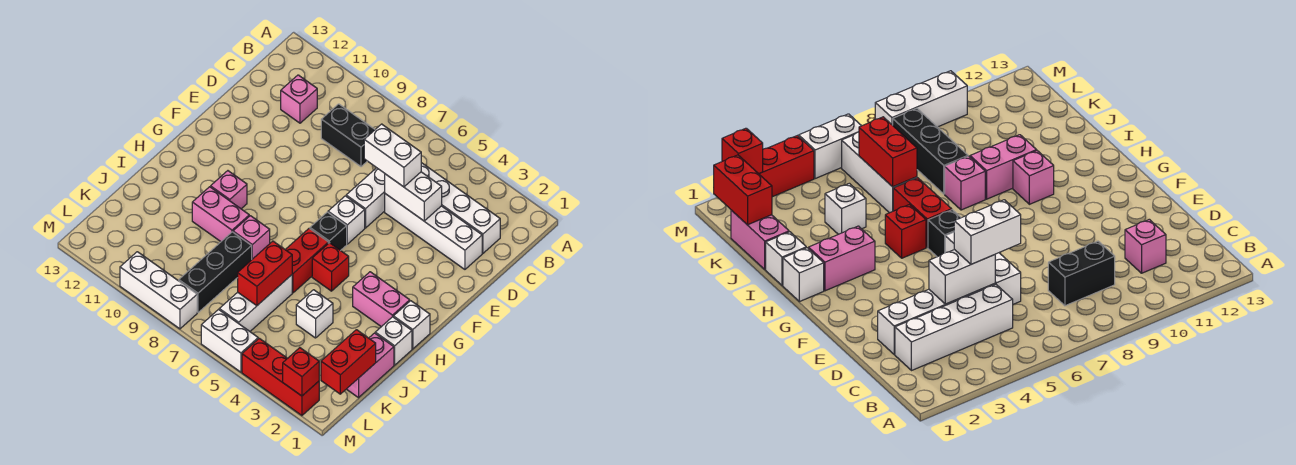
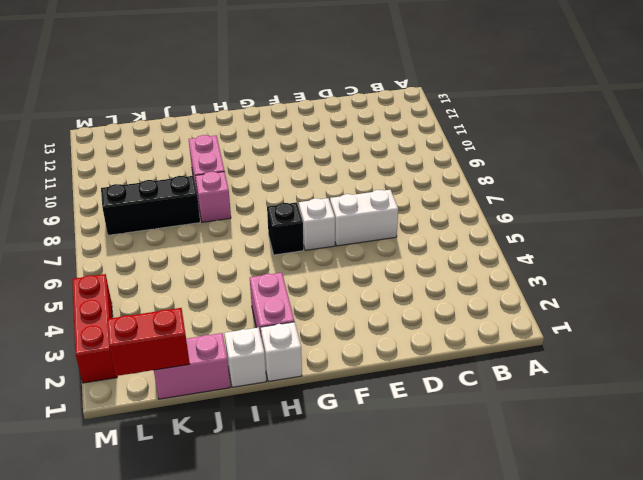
none -> white 1x4 brick [421,163,500,253]
none -> black 1x2 brick [321,104,375,167]
none -> pink 1x1 brick [281,75,317,123]

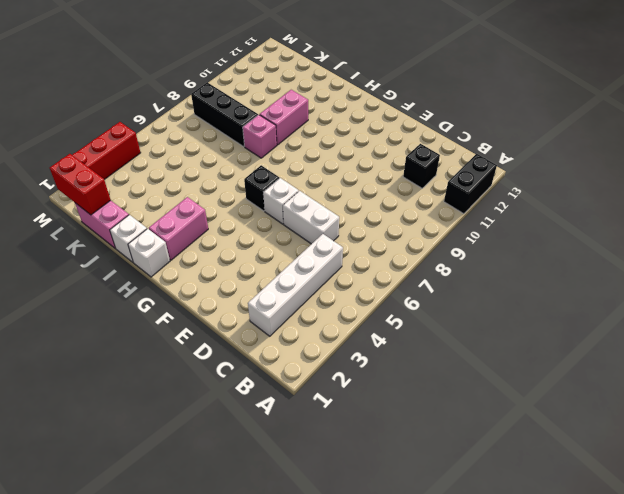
black 1x2 brick [444,154,497,214] -> black 1x2 brick moved to [321,104,375,167]
black 1x1 brick [403,144,440,188] -> pink 1x1 brick [281,75,317,123]
none -> white 1x4 brick [385,194,482,269]
none -> red 1x1 brick [312,243,349,291]
none -> red 1x2 brick [285,228,328,293]

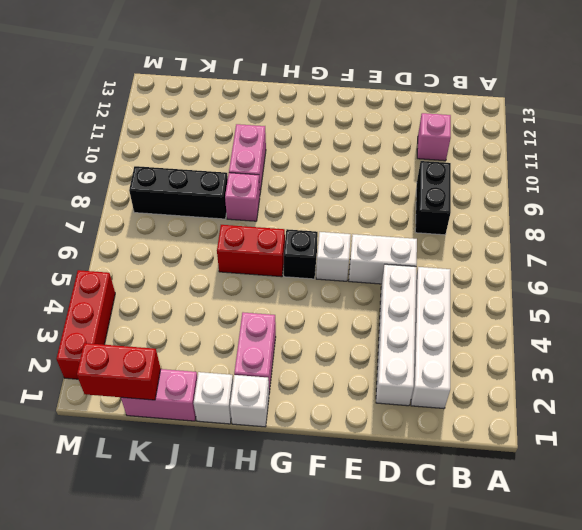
none -> red 1x1 brick [312,243,349,291]
none -> pink 1x1 brick [211,171,247,209]
none -> white 1x1 brick [296,290,333,338]

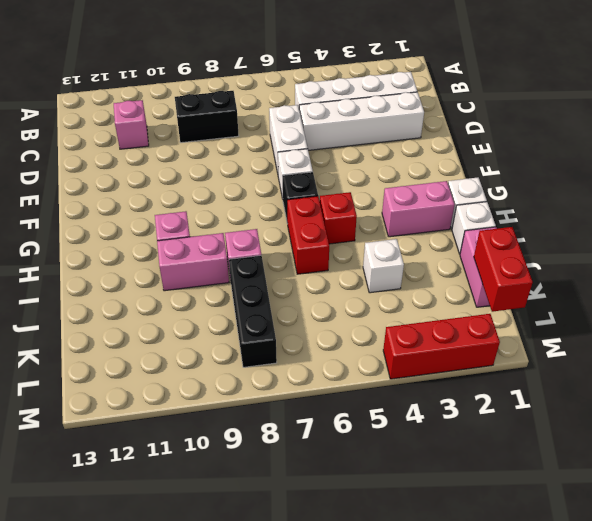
none -> white 1x3 brick [219,275,292,331]
none -> white 1x2 brick [201,310,258,372]
none -> white 1x3 brick [120,252,197,329]

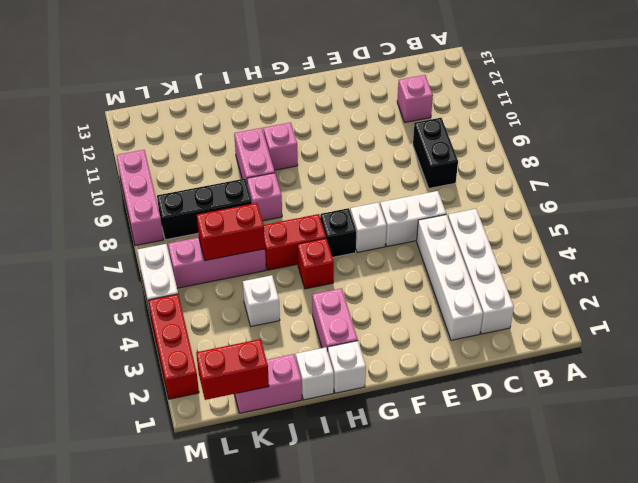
pink 1x3 brick [168,237,266,288] -> white 1x3 brick [219,275,292,331]
pink 1x3 brick [116,150,163,246] -> white 1x3 brick [120,252,197,329]
none -> white 1x2 brick [385,172,442,221]
none -> red 1x1 brick [283,348,319,396]
none -> white 1x2 brick [364,124,421,187]

